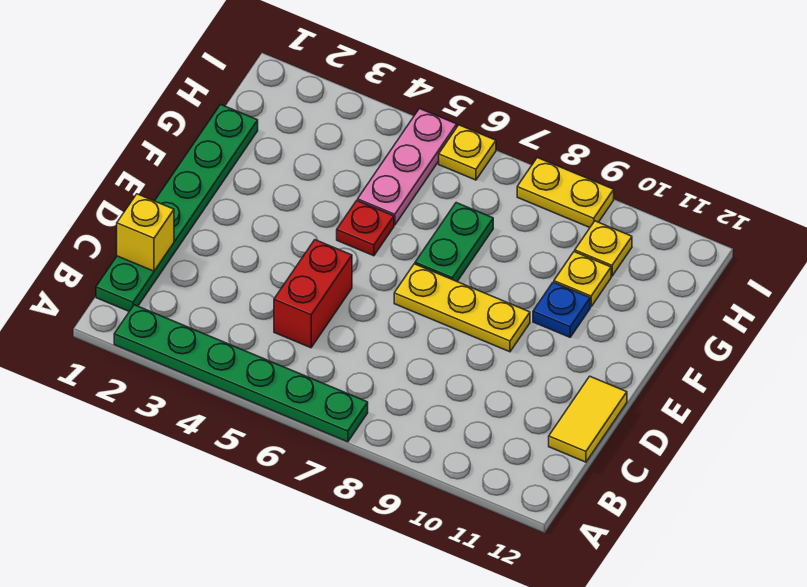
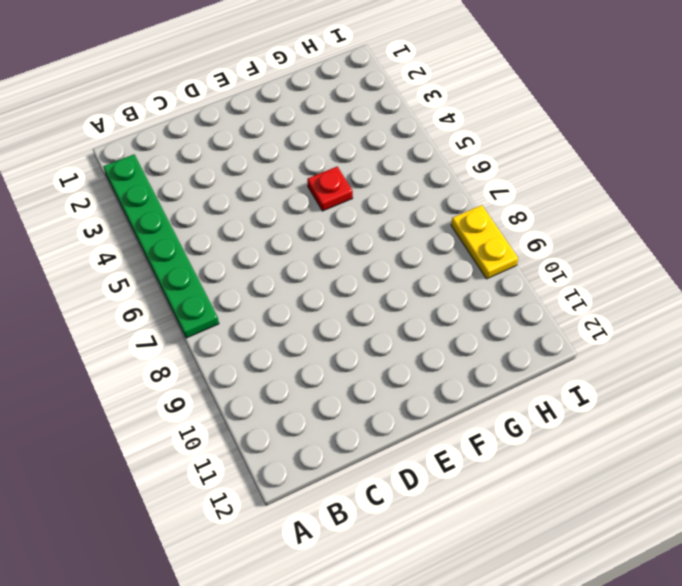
none -> green 1x6 plate [96,105,258,311]
none -> red 1x2 brick [274,240,352,348]
none -> yellow 1x2 tile [549,376,627,462]

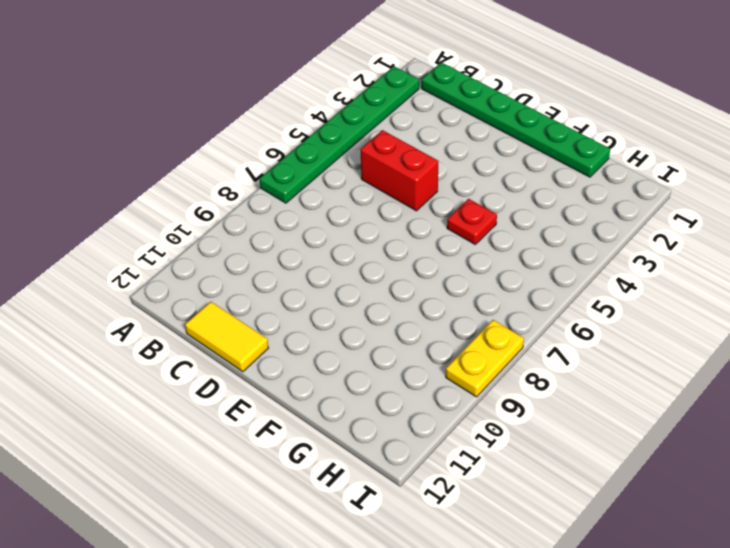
none -> yellow 1x3 plate [394,264,530,352]
none -> green 1x2 plate [415,203,493,281]
none -> blue 1x1 plate [533,282,590,337]

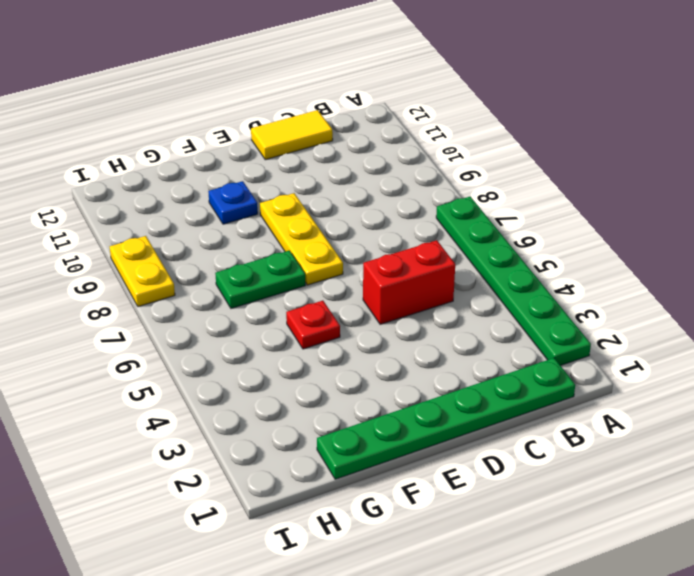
none -> pink 1x3 plate [358,109,457,225]
none -> yellow 1x1 plate [554,252,611,307]
none -> yellow 1x1 plate [575,221,632,276]

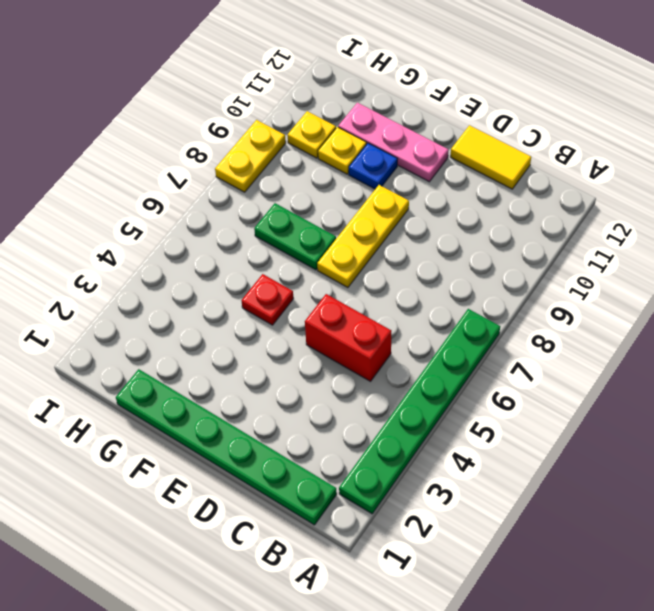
pink 1x3 plate [338,103,449,182] -> pink 1x3 plate moved to [358,109,457,225]
none -> yellow 1x1 plate [439,125,496,180]
none -> yellow 1x1 brick [117,194,174,271]

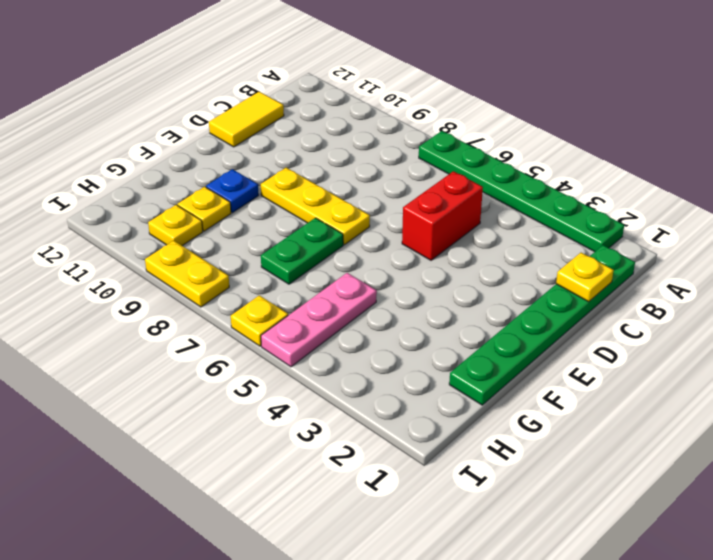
yellow 1x1 plate [556,253,614,302] -> yellow 1x1 brick [117,194,174,271]
none -> red 1x1 plate [337,201,394,256]

